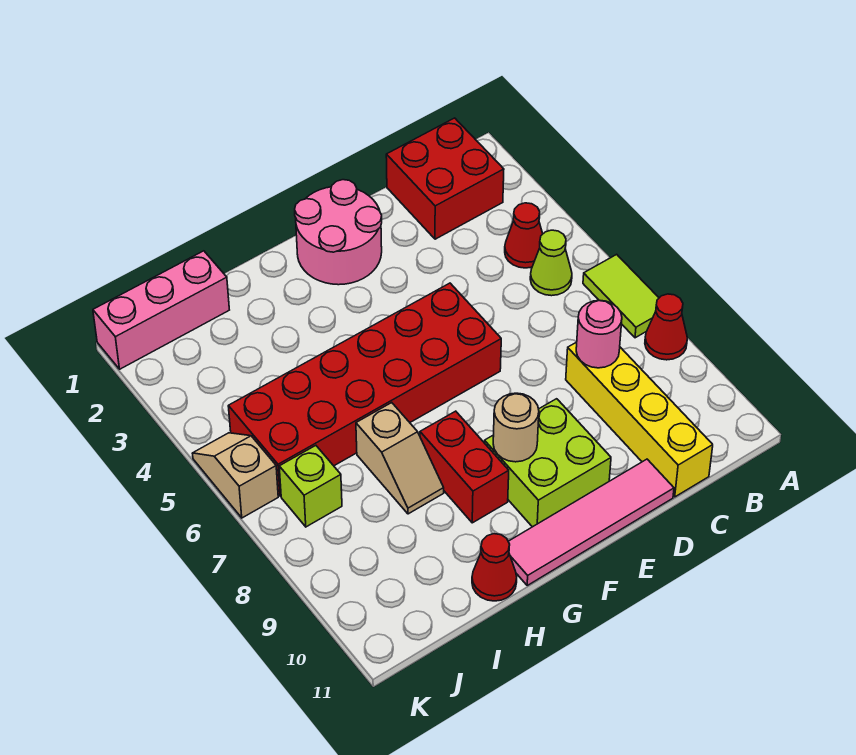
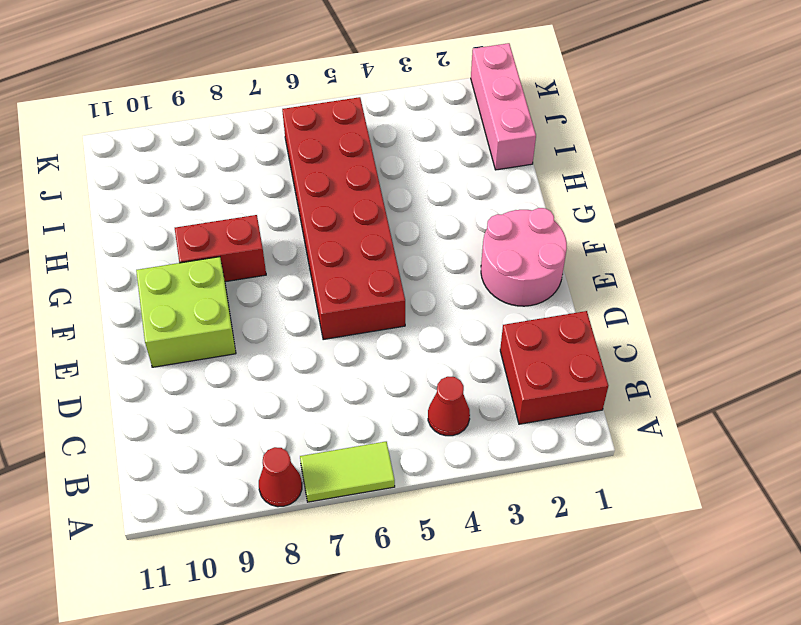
none -> lime 1x1 cone [530,230,572,296]
none -> yellow 1x4 brick [566,342,713,497]
none -> pink 1x4 tile [508,459,674,585]

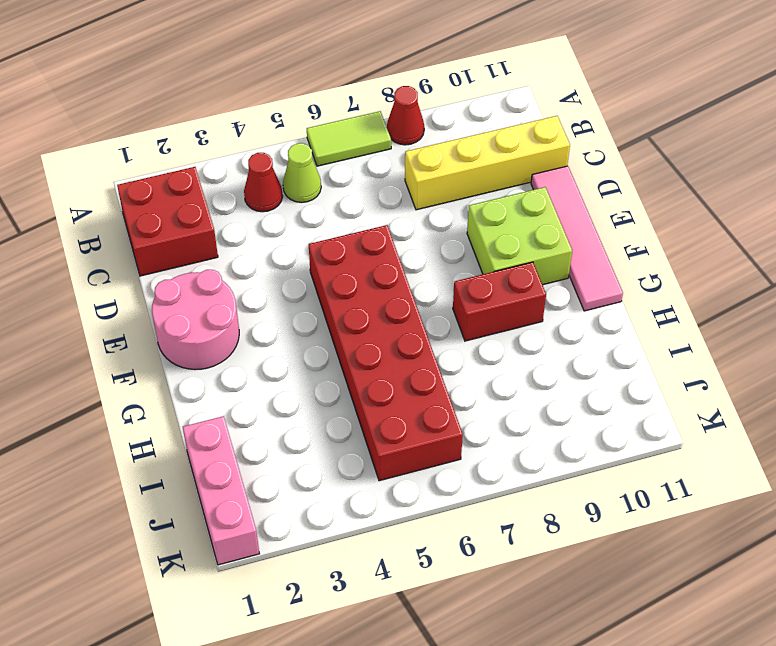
none -> tan 1x2 slope [356,403,444,514]
none -> red 1x1 cone [472,534,517,601]
none -> lime 1x1 brick [279,446,342,527]

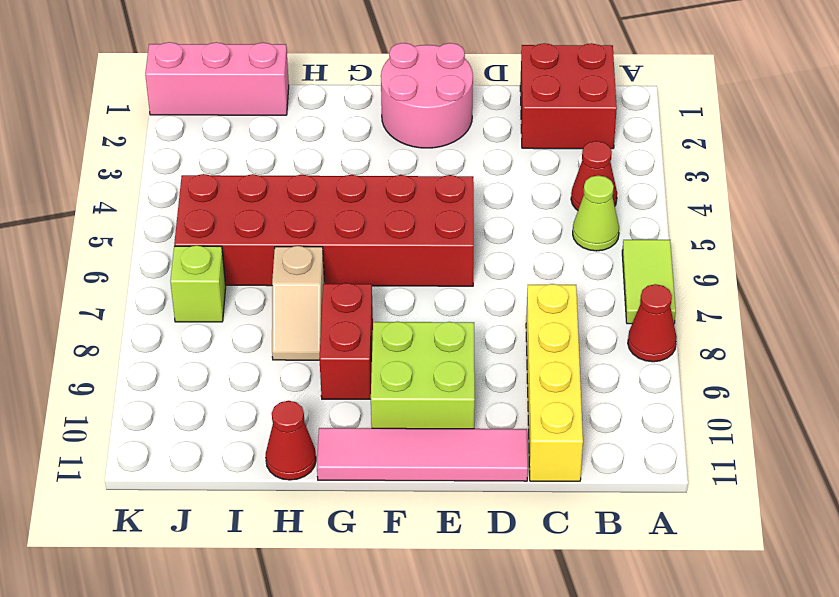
none -> tan 1x2 slope [192,433,278,518]
none -> pink 1x1 round brick [576,300,622,368]
none -> tan 1x1 round brick [493,393,539,462]

